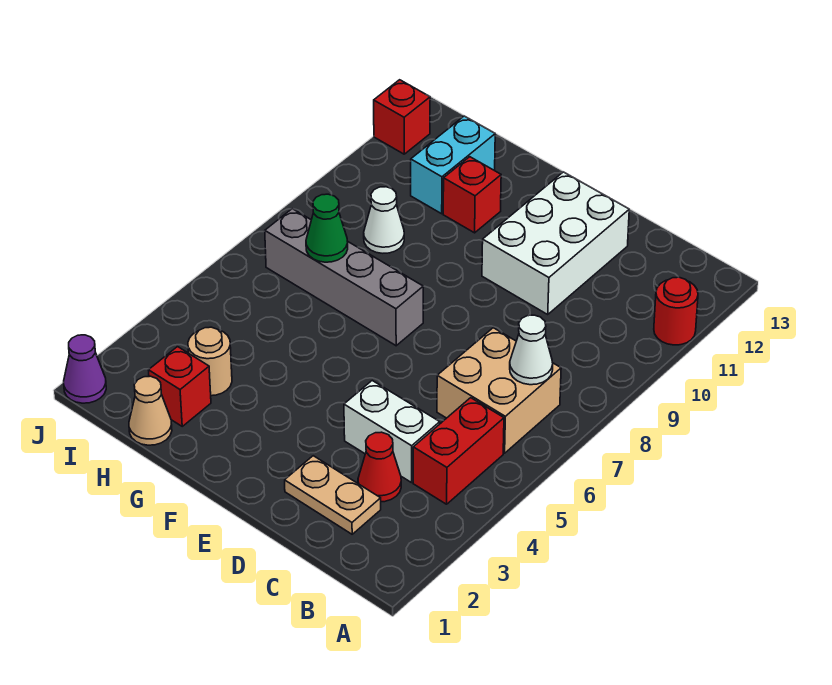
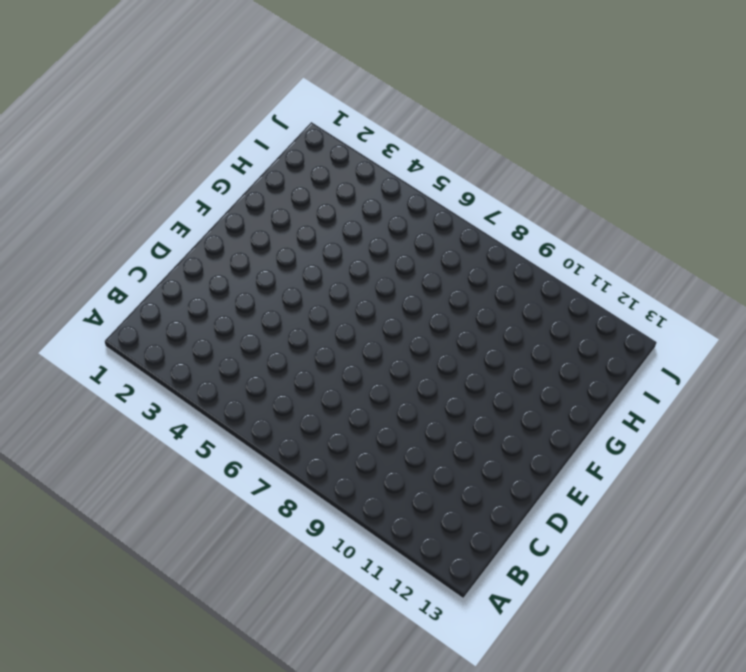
none -> red 1x1 round brick [654,277,698,345]
none -> red 1x2 brick [413,398,504,504]
none -> tan 2x2 brick [437,328,561,453]

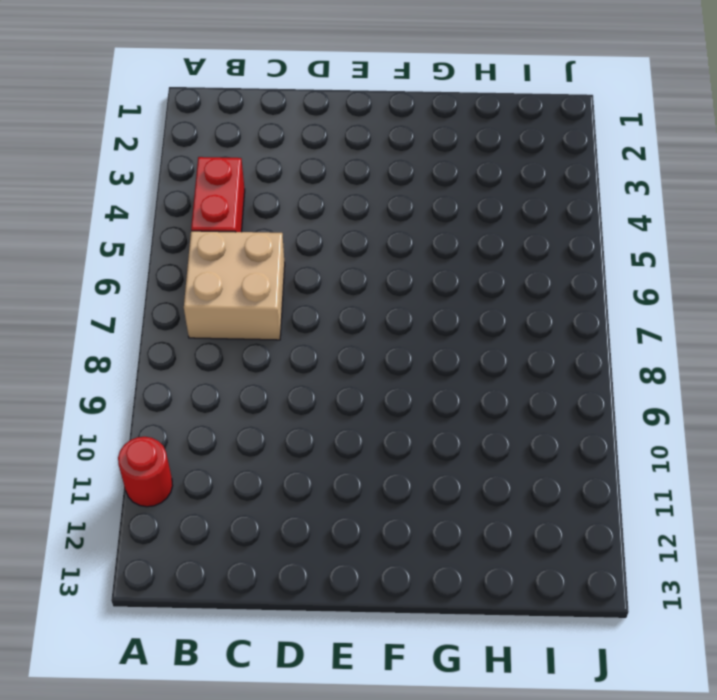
none -> tan 1x2 plate [285,456,381,534]
none -> red 1x1 cone [358,432,401,502]
none -> white 1x2 brick [344,381,440,483]

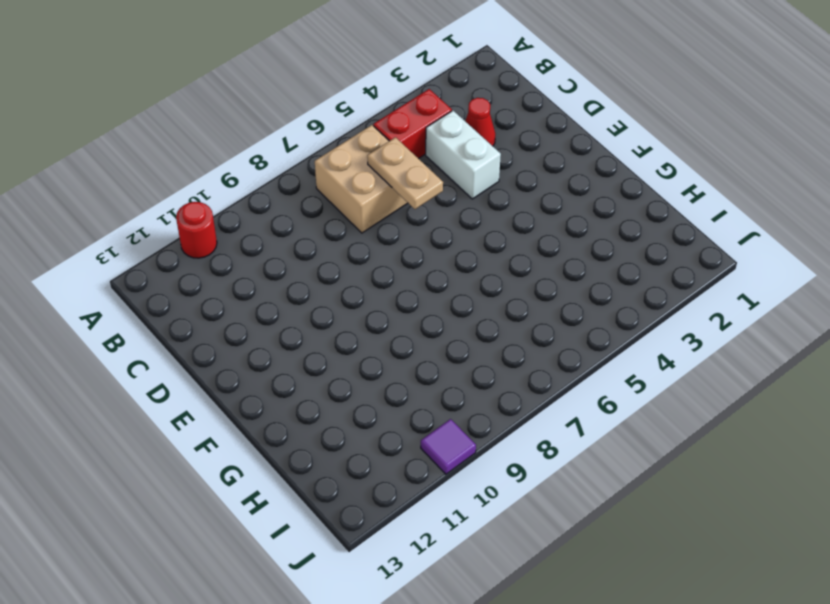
tan 1x2 plate [367,137,443,209] -> tan 1x2 plate moved to [285,456,381,534]
purple 1x1 tile [421,419,476,474] -> none
none -> white 2x3 brick [482,172,629,314]
none -> grey 1x4 brick [265,209,423,346]
none -> red 1x1 brick [443,157,501,233]

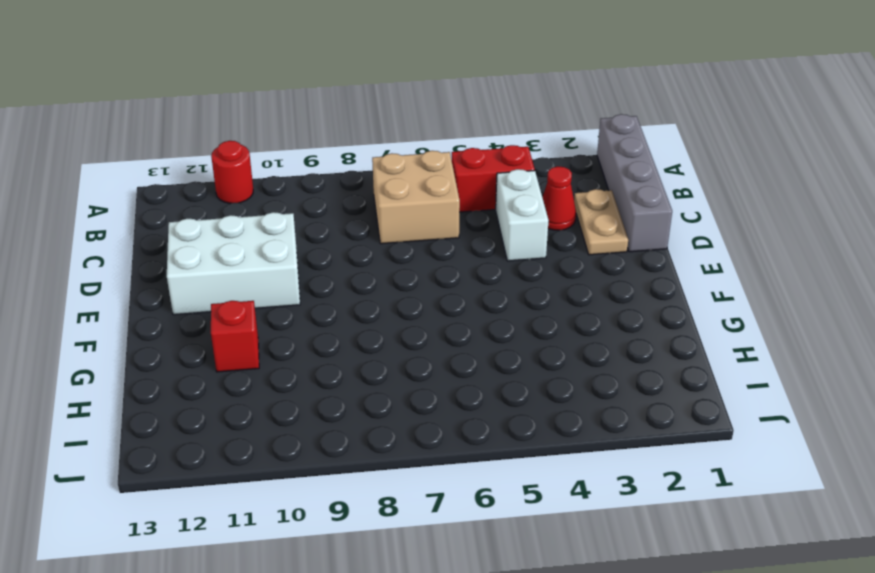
grey 1x4 brick [597,114,672,252] -> grey 1x4 brick moved to [265,209,423,346]
none -> tan 1x1 cone [129,376,172,445]
none -> red 1x1 brick [149,347,211,426]
none -> tan 1x1 round brick [188,327,232,396]

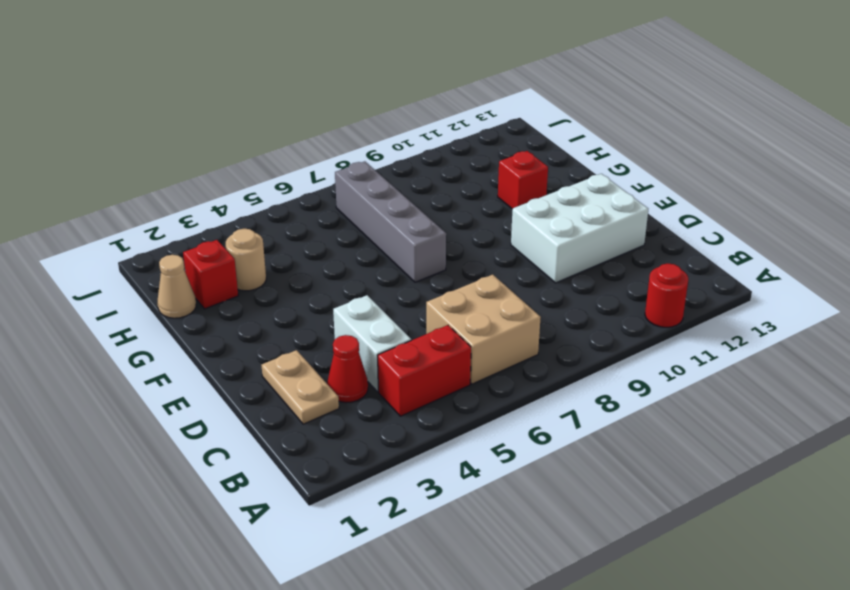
none -> white 1x1 cone [364,187,404,253]
none -> cyan 1x2 brick [411,116,495,214]
none -> purple 1x1 cone [64,335,106,403]

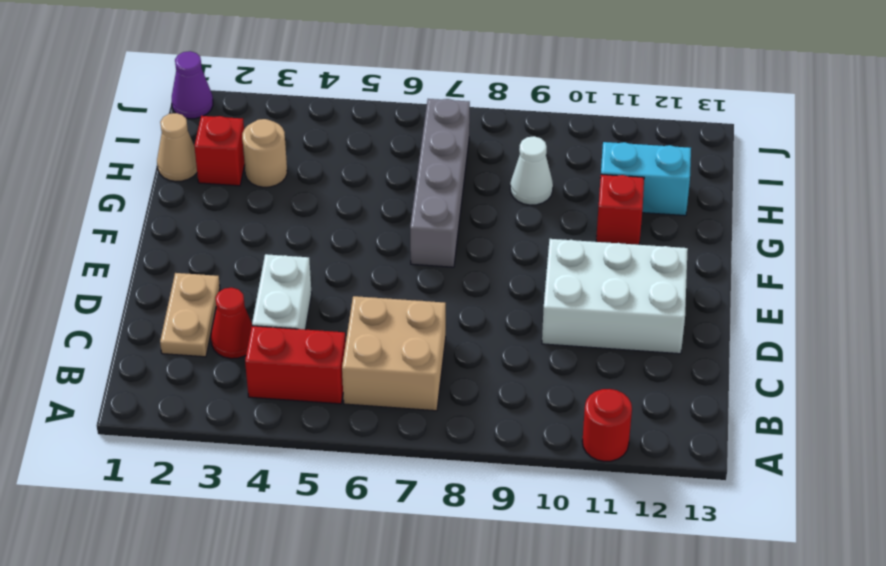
none -> red 1x1 brick [374,80,430,154]
none -> white 1x1 cone [510,315,553,385]
none -> green 1x1 cone [306,194,348,262]

